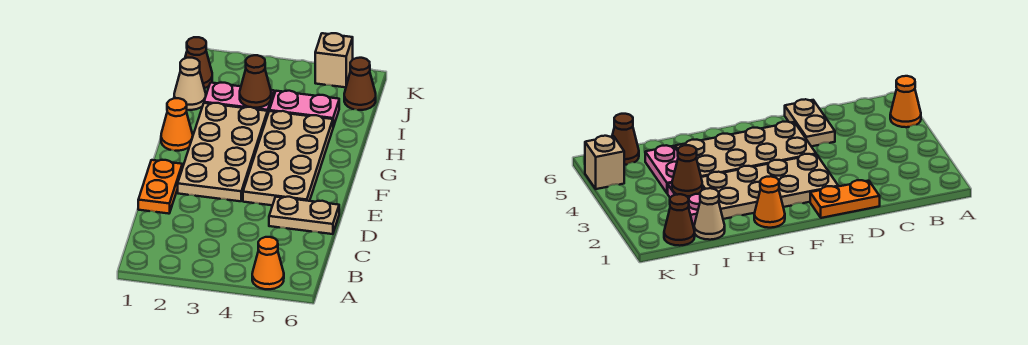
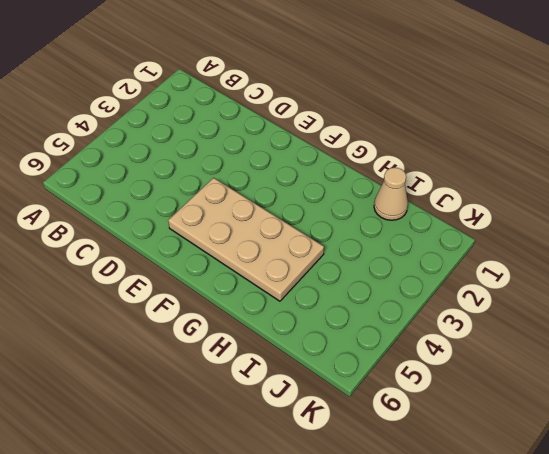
none -> orange 1x1 cone [252,237,284,289]
none -> orange 1x2 plate [138,160,182,214]
none -> tan 1x2 plate [269,197,339,234]

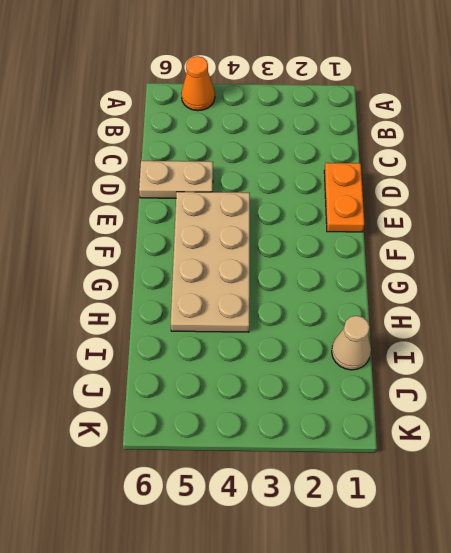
none -> tan 2x4 plate [178,103,268,201]
none -> orange 1x1 cone [161,98,193,151]
none -> pink 1x2 plate [204,83,274,113]

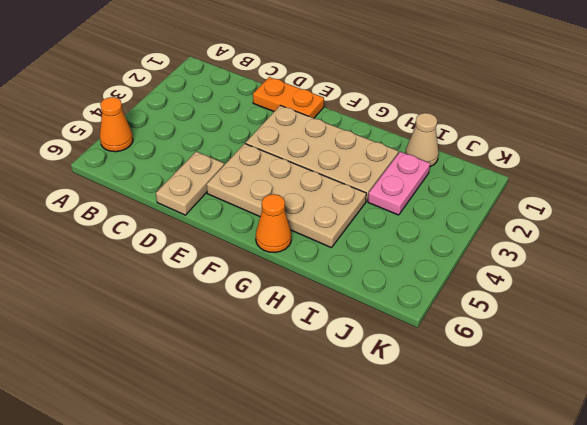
orange 1x1 cone [256,194,291,252] -> orange 1x1 cone moved to [161,98,193,151]
none -> pink 1x2 plate [269,91,339,127]
none -> brown 1x1 cone [185,37,212,88]
none -> brown 1x1 cone [344,58,376,110]

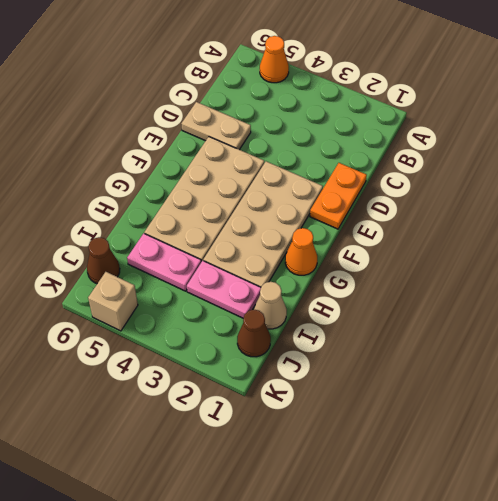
none -> brown 1x1 cone [240,55,271,108]

